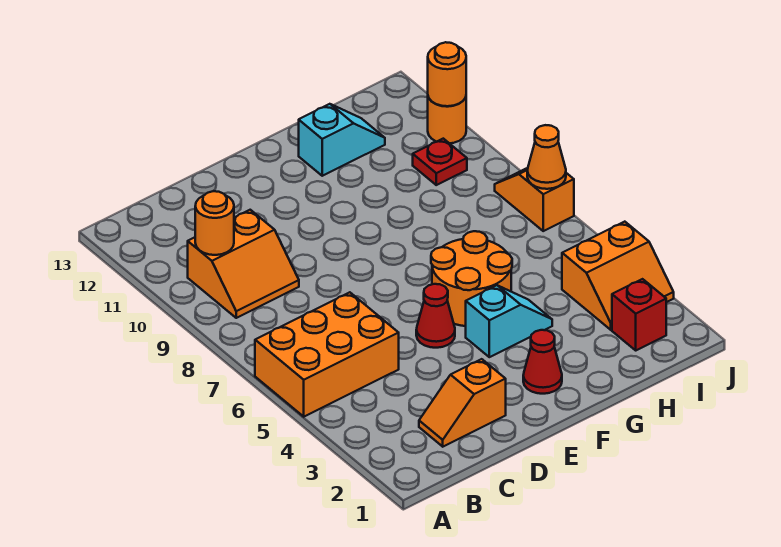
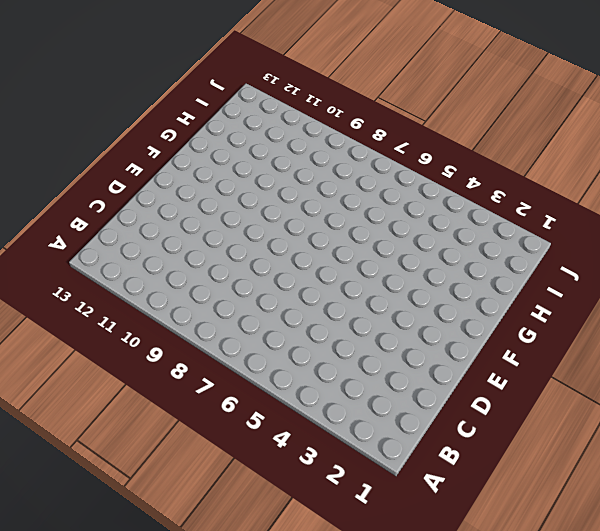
none -> orange 2x3 brick [255,292,399,417]
none -> orange 2x2 slope [188,210,299,318]
none -> orange 1x2 slope [419,359,506,447]

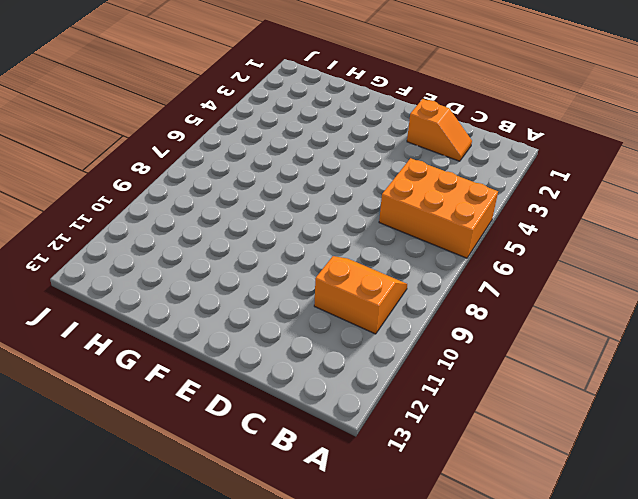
none -> red 1x1 cone [416,284,455,348]
none -> red 1x1 cone [523,330,562,394]
none -> cyan 1x2 slope [466,285,552,357]

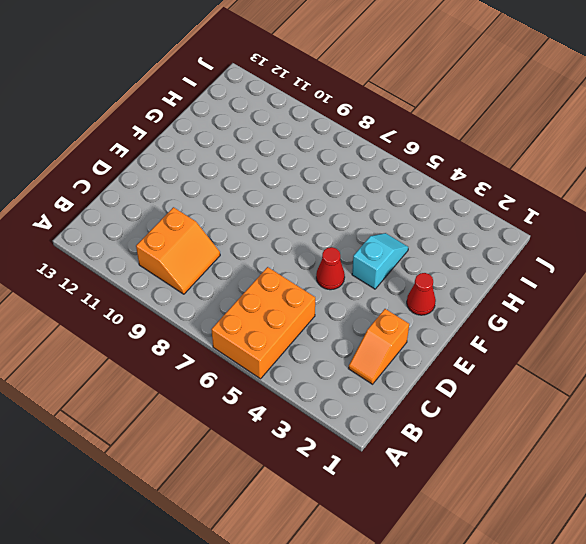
none -> orange 2x2 round brick [431,231,512,326]
none -> cyan 1x2 slope [299,104,385,176]
none -> red 1x1 brick [612,279,666,350]

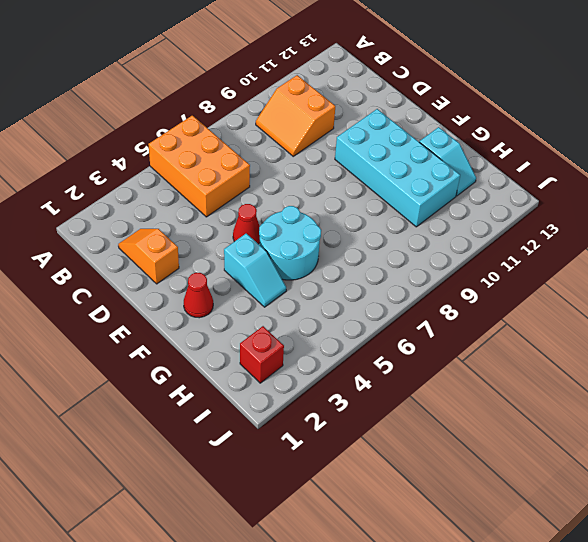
cyan 2x4 brick [335,109,460,227] -> none
cyan 2x2 round brick [259,206,321,280] -> orange 2x2 round brick [431,231,512,326]
none -> orange 2x2 slope [562,222,674,330]
none -> red 1x1 plate [413,139,467,185]
none -> orange 1x2 slope [495,168,574,231]

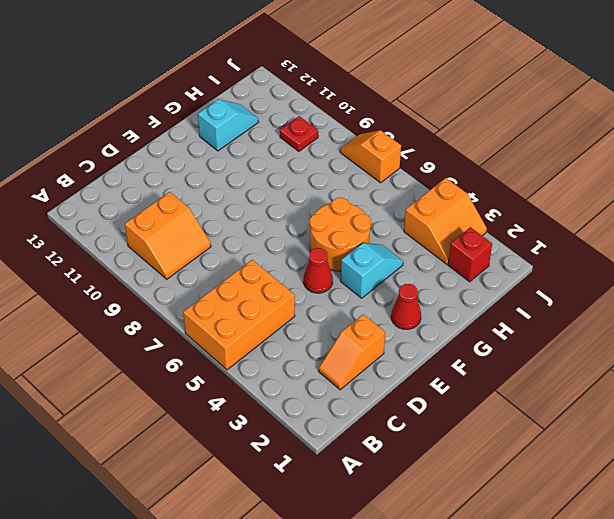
none -> orange 1x1 round brick [428,97,466,143]
none -> orange 1x1 round brick [195,191,234,255]
none -> orange 1x1 cone [527,125,566,189]

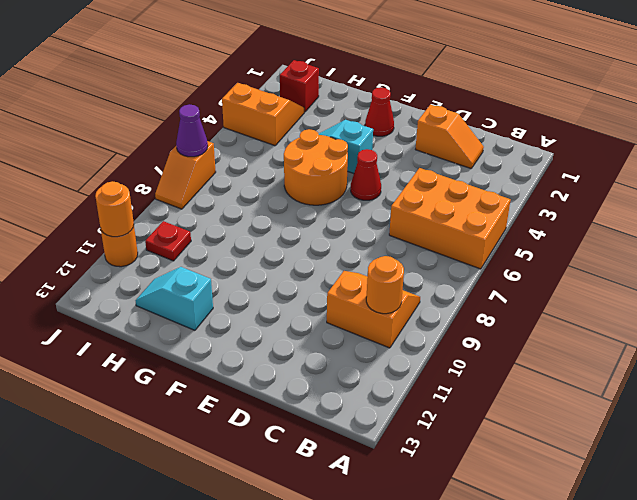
purple 1x1 cone [176,104,208,157] -> orange 1x1 cone [527,125,566,189]

